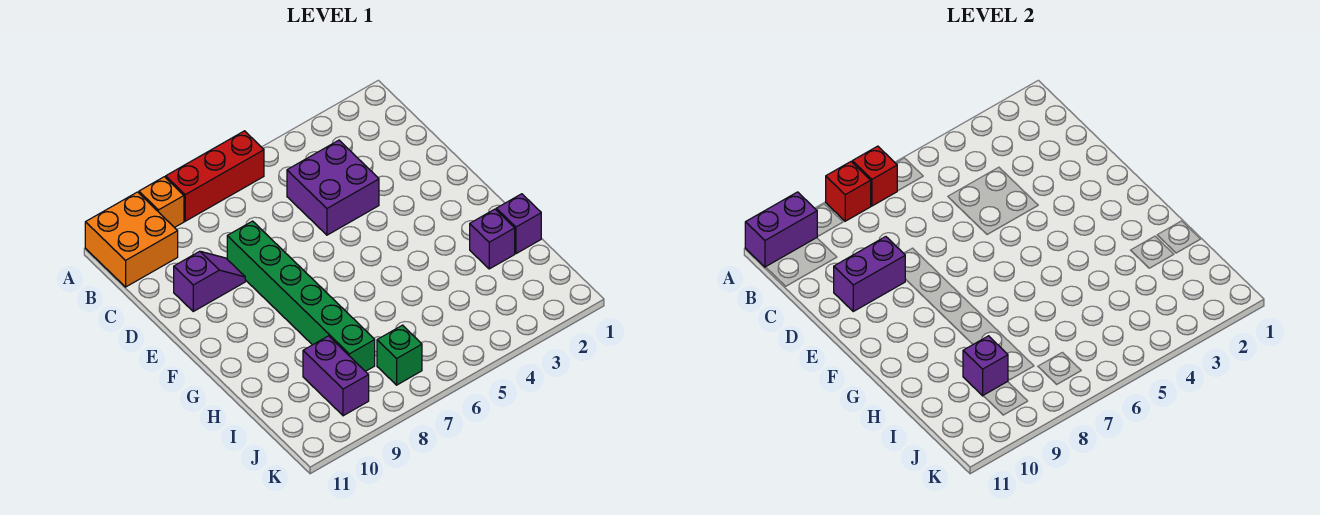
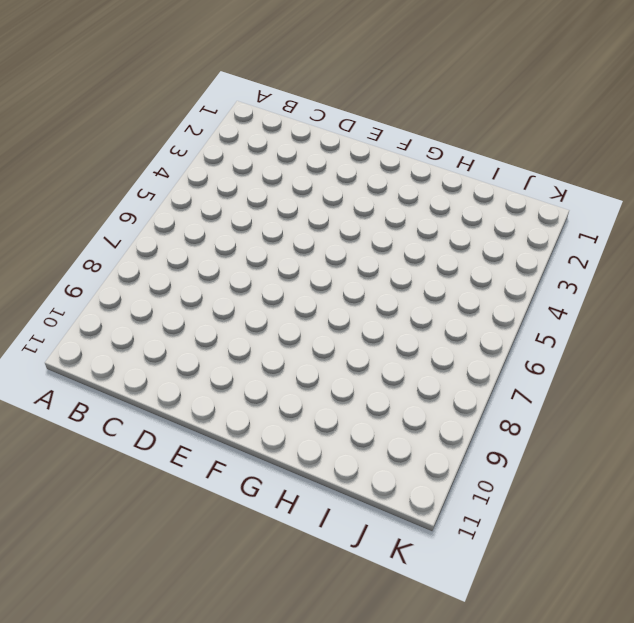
none -> red 1x3 brick [166,131,264,221]
none -> orange 1x1 brick [139,177,184,228]
none -> orange 2x2 brick [85,192,178,287]

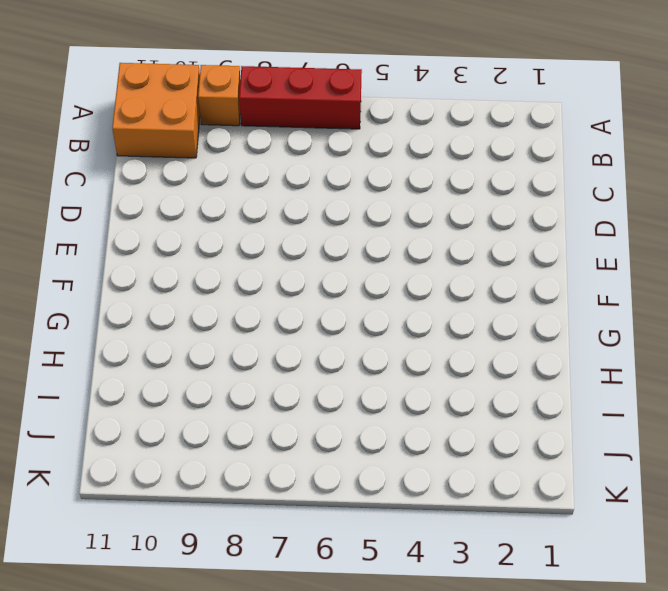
none -> purple 2x2 brick [287,140,379,235]
none -> green 1x6 brick [227,221,375,371]
none -> purple 1x2 slope [174,251,245,311]

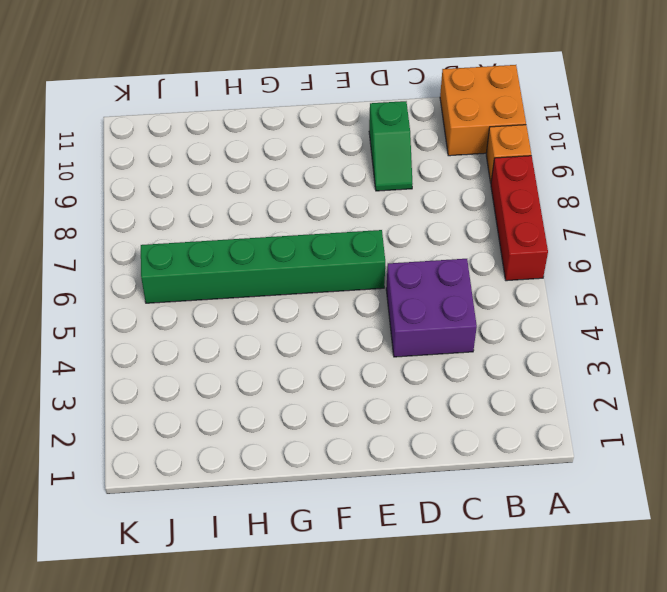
green 1x2 slope [369,101,413,191] -> purple 1x2 slope [174,251,245,311]
green 1x6 brick [141,230,385,303] -> green 1x6 brick moved to [227,221,375,371]
none -> purple 1x1 brick [496,194,541,254]
none -> purple 1x1 brick [470,209,515,269]
none -> purple 1x2 brick [303,336,369,416]

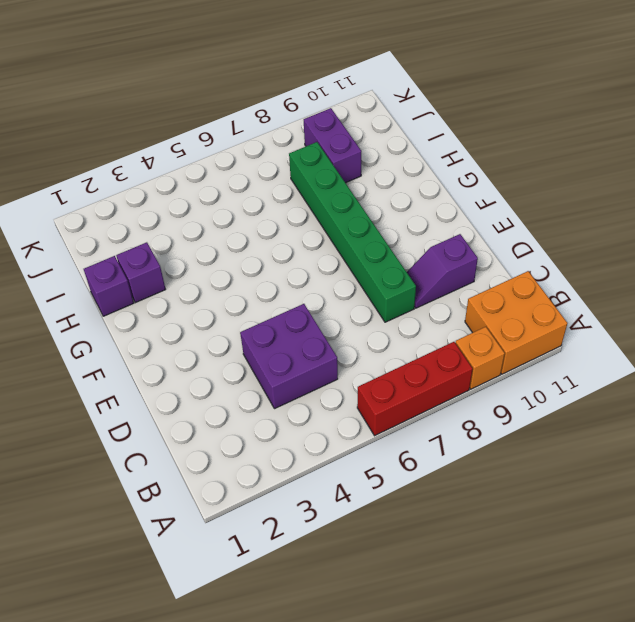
none -> green 1x1 brick [377,325,422,385]
none -> red 1x1 brick [852,146,897,206]
none -> red 1x1 brick [826,162,871,221]

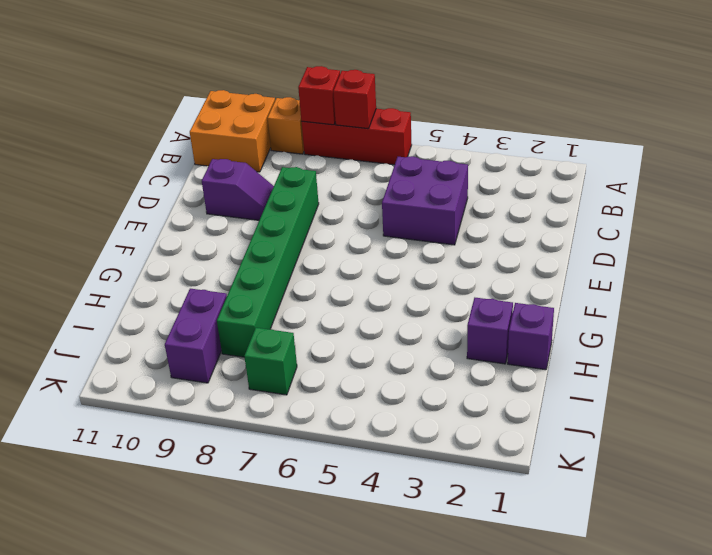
none -> purple 1x2 brick [745,192,817,267]
none -> purple 1x2 brick [834,237,905,311]
none -> purple 1x1 brick [963,336,1008,396]

